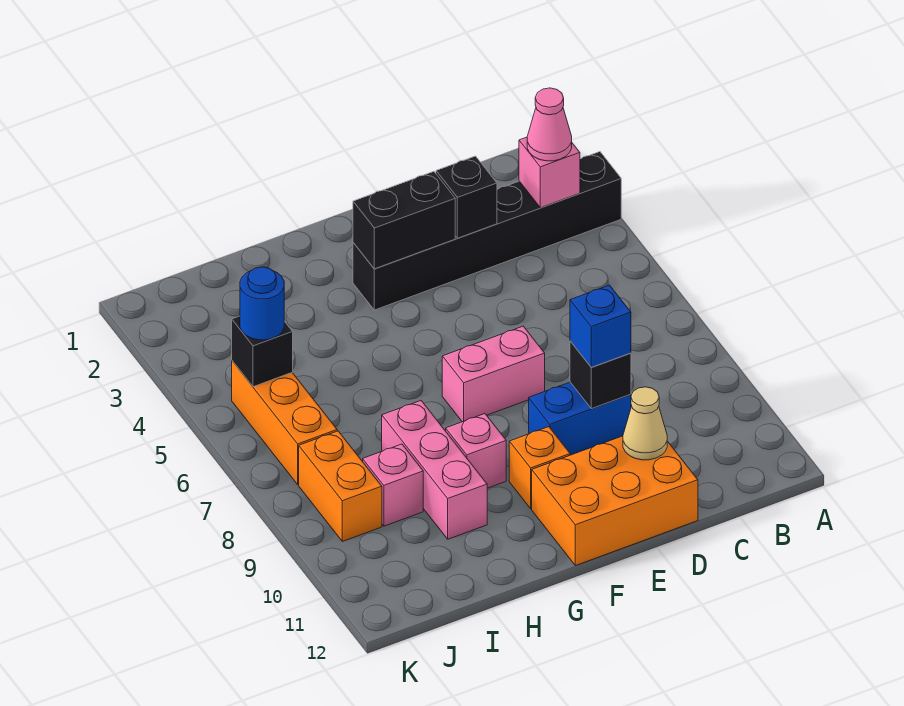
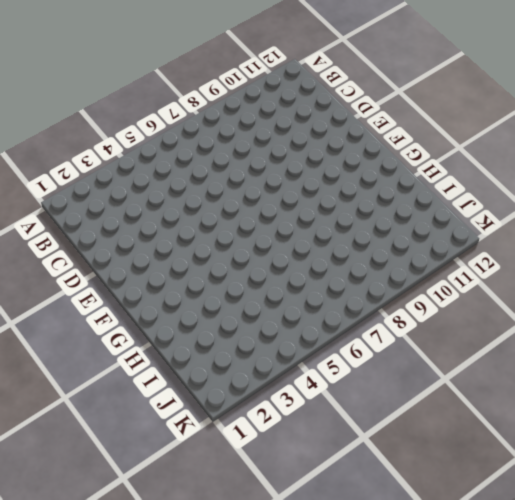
none -> black 1x6 brick [353,152,621,310]
none -> blue 1x2 brick [529,382,631,455]
none -> orange 2x3 brick [532,436,698,566]

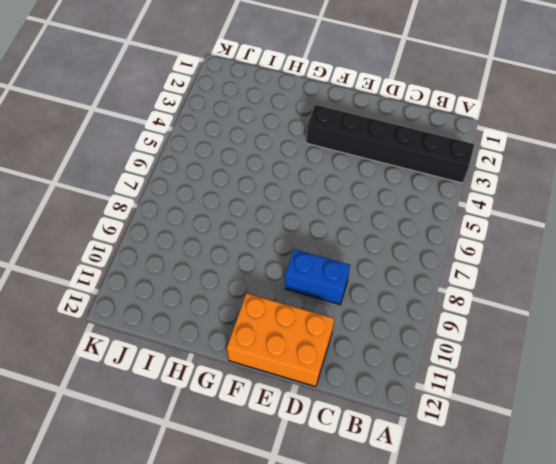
none -> pink 1x2 brick [442,326,545,422]
none -> orange 1x1 brick [509,427,570,509]
none -> pink 1x1 brick [446,414,506,488]

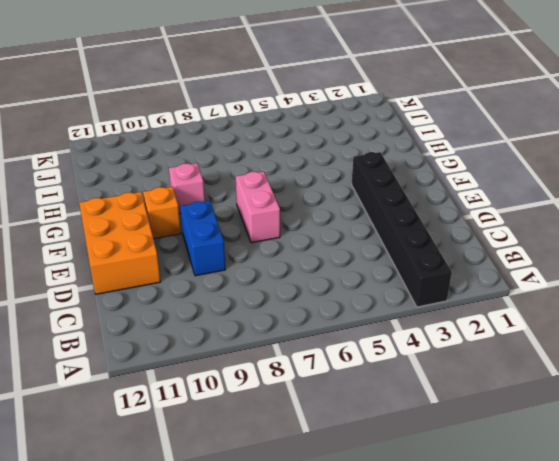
none -> pink 1x3 brick [382,401,487,539]
none -> pink 1x1 brick [363,444,423,526]
none -> orange 1x3 brick [232,361,337,485]

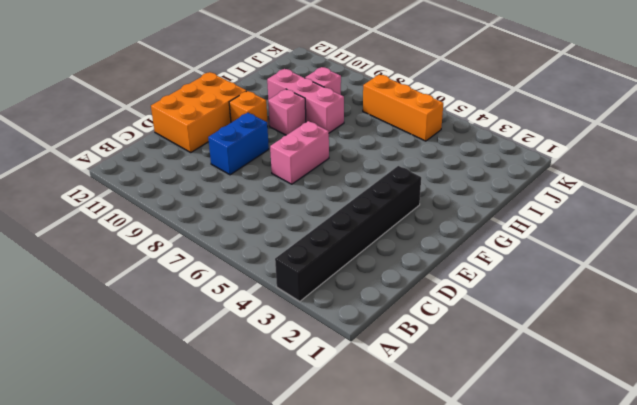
none -> orange 1x2 brick [299,431,382,541]
none -> pink 1x1 brick [519,137,580,208]
none -> black 1x1 brick [436,156,497,238]

